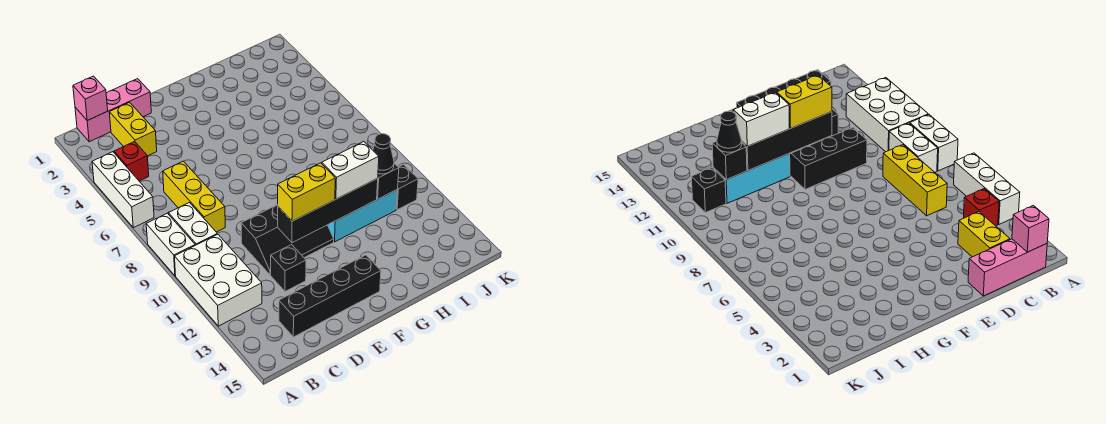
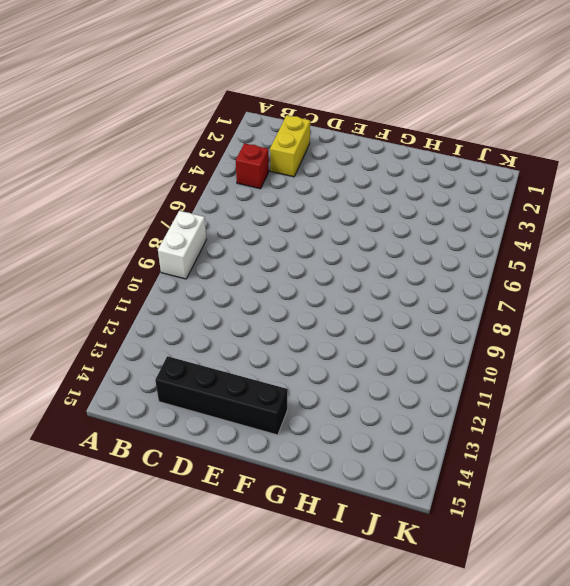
none -> white 1x3 brick [92,152,154,228]
none -> white 2x3 brick [175,234,262,326]
none -> pink 1x3 brick [75,79,151,142]

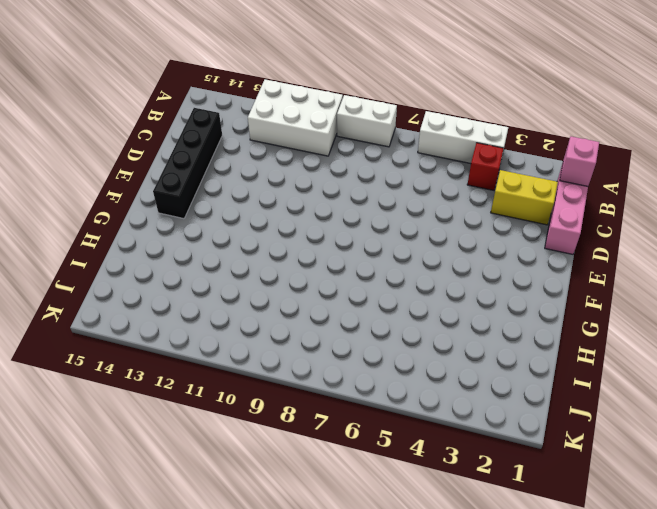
none -> white 1x2 brick [169,203,217,245]
none -> yellow 1x3 brick [163,161,225,232]
none -> black 2x3 slope [241,205,334,275]

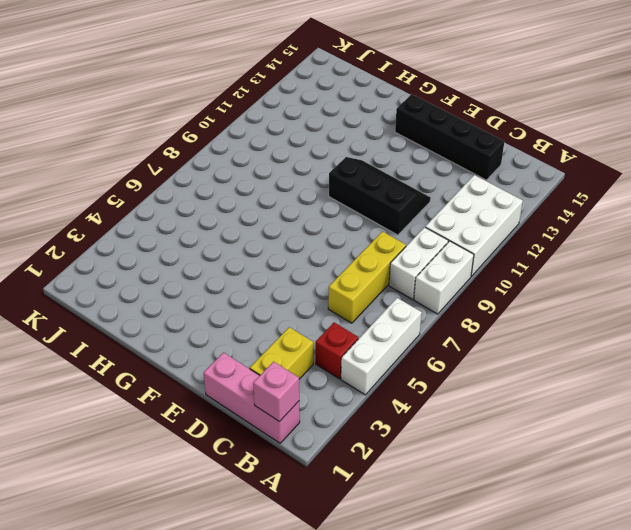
none -> black 1x1 brick [271,245,306,291]
none -> cyan 1x3 brick [328,189,398,242]
none -> black 1x1 brick [396,165,418,210]

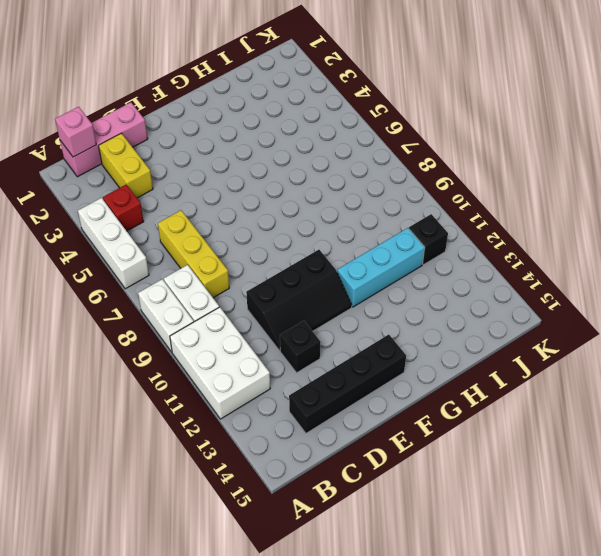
none -> black 1x4 brick [278,179,378,243]
none -> black 1x1 brick [377,163,399,199]
none -> yellow 1x2 brick [278,163,335,221]

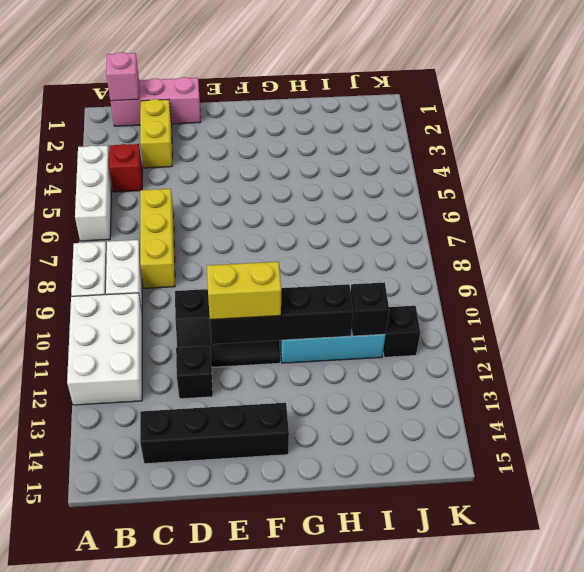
none -> white 1x2 brick [322,142,379,199]
none -> black 1x1 cone [373,134,394,174]

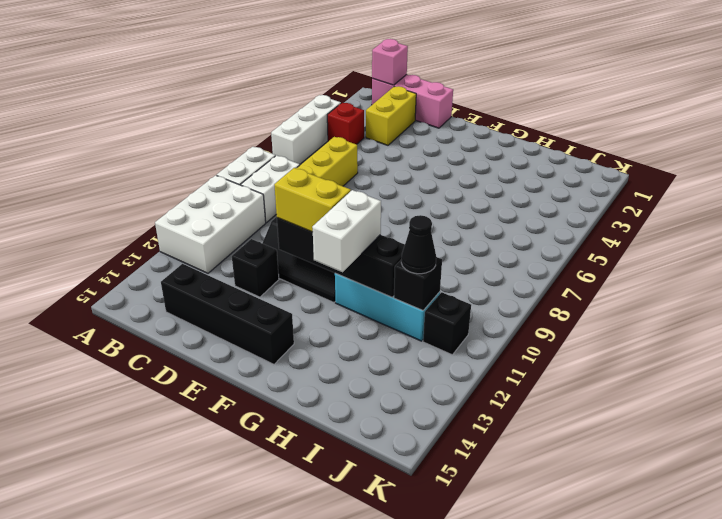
white 1x2 brick [312,190,381,272] -> white 1x2 brick turned to [322,142,379,199]

